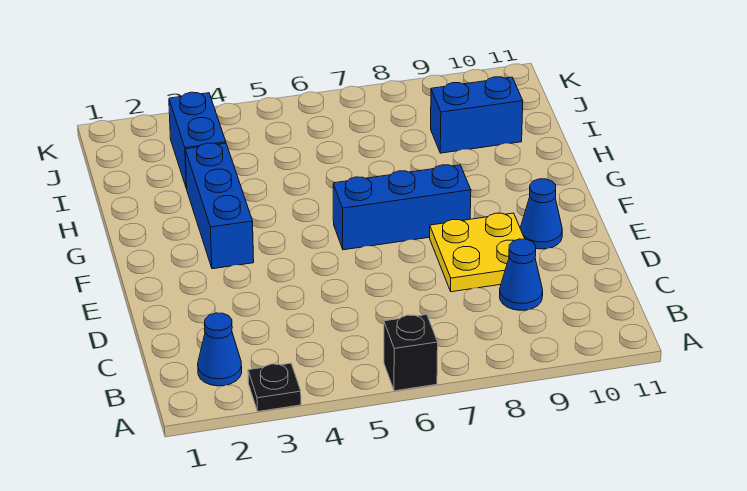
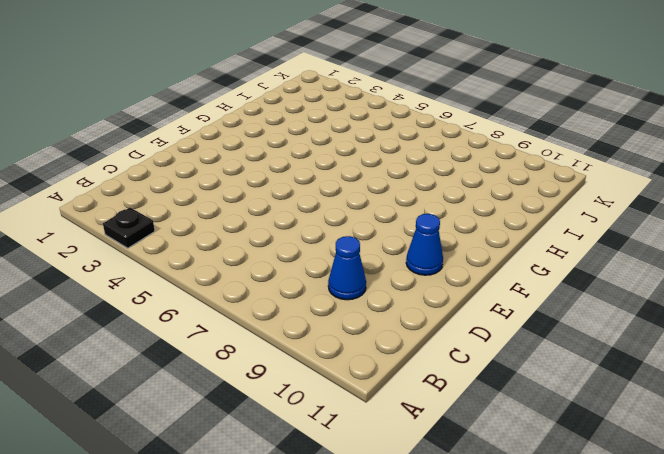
none -> black 1x1 brick [384,315,438,391]
none -> blue 1x1 cone [198,313,242,386]

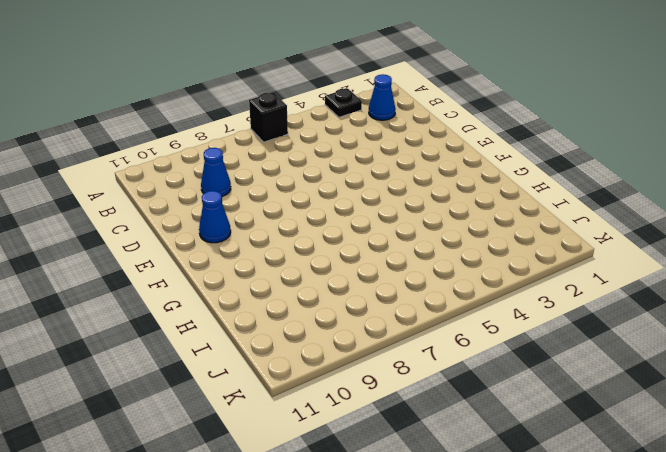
none -> yellow 2x2 plate [430,213,525,292]
none -> blue 1x3 brick [185,143,254,269]

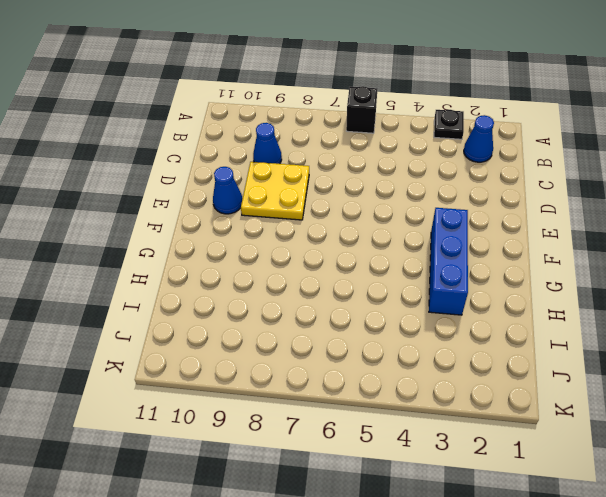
none -> blue 1x3 brick [333,165,471,250]
none -> blue 1x2 brick [169,92,226,189]

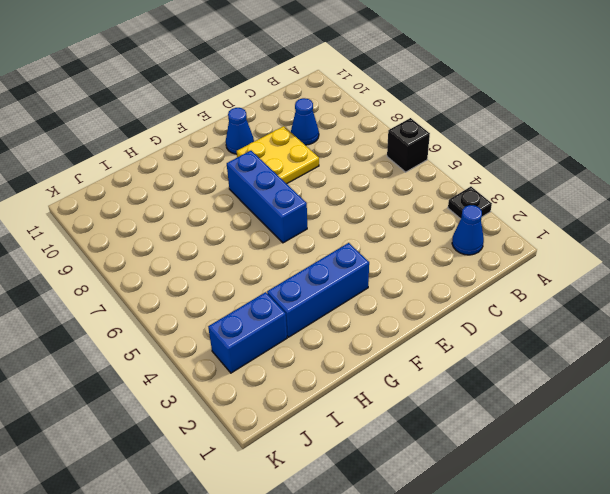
none -> blue 1x2 brick [431,77,523,153]

